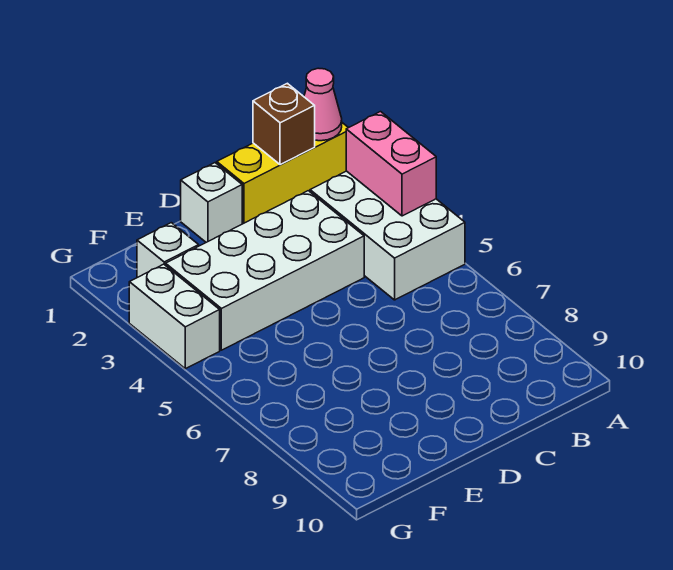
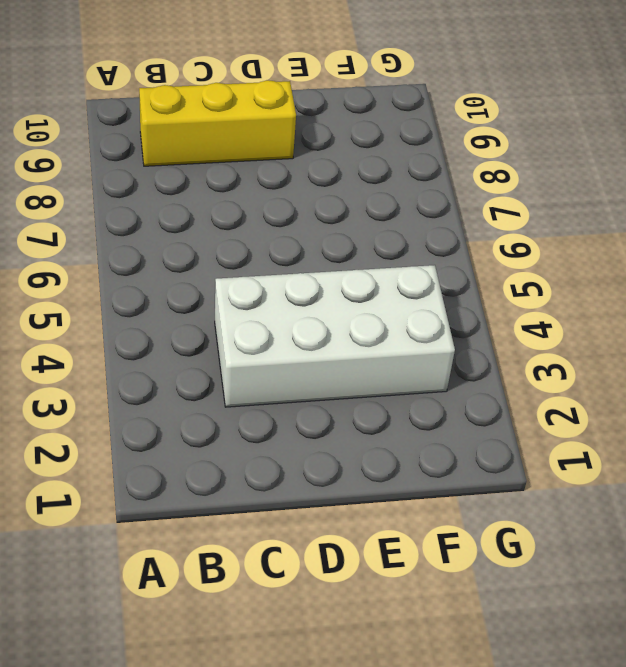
yellow 1x3 brick [139,80,296,166] -> yellow 1x3 brick moved to [217,123,348,224]
none -> white 2x3 brick [310,171,465,300]
none -> white 1x1 brick [181,163,242,242]

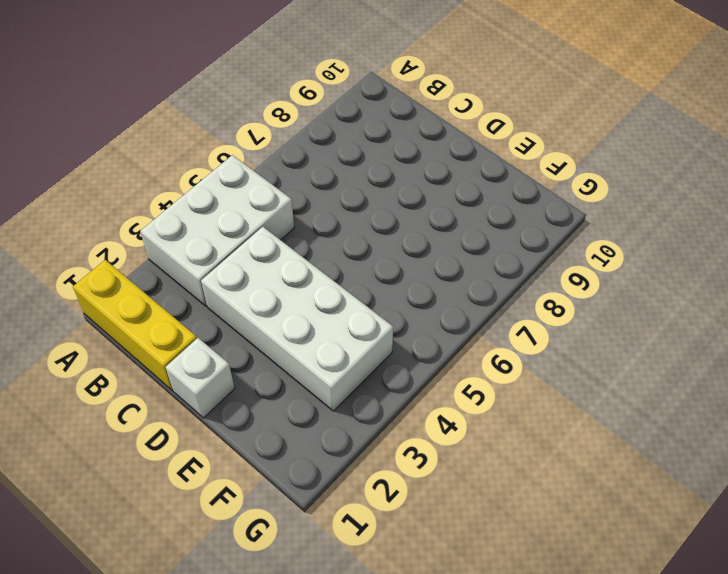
none -> white 1x1 brick [137,223,199,278]
none -> white 1x2 brick [129,264,220,369]

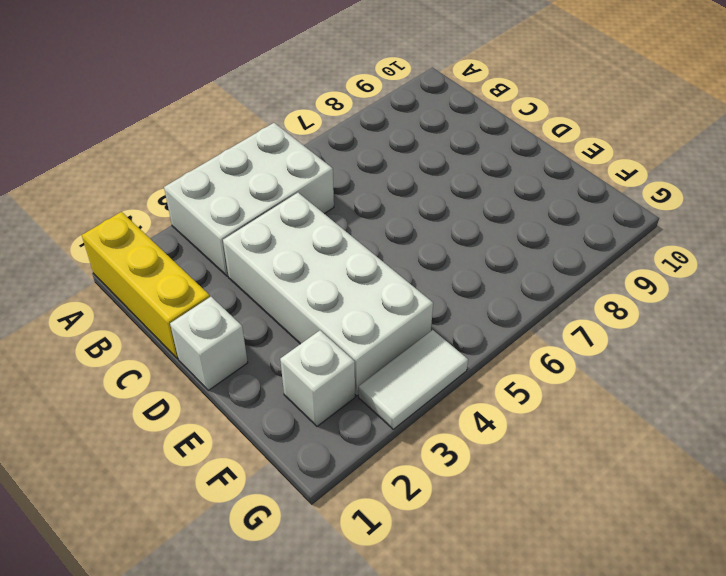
white 1x2 tile [359,330,468,429] -> white 1x2 brick [129,264,220,369]
none -> pink 1x1 cone [304,68,342,141]
none -> pink 1x2 brick [346,112,436,216]

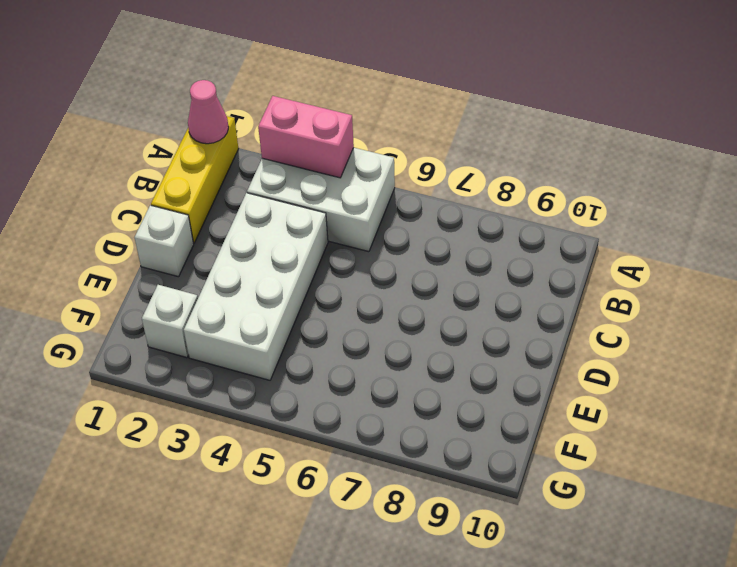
none -> white 1x2 brick [129,264,220,369]
none -> brown 1x1 brick [253,83,315,165]

